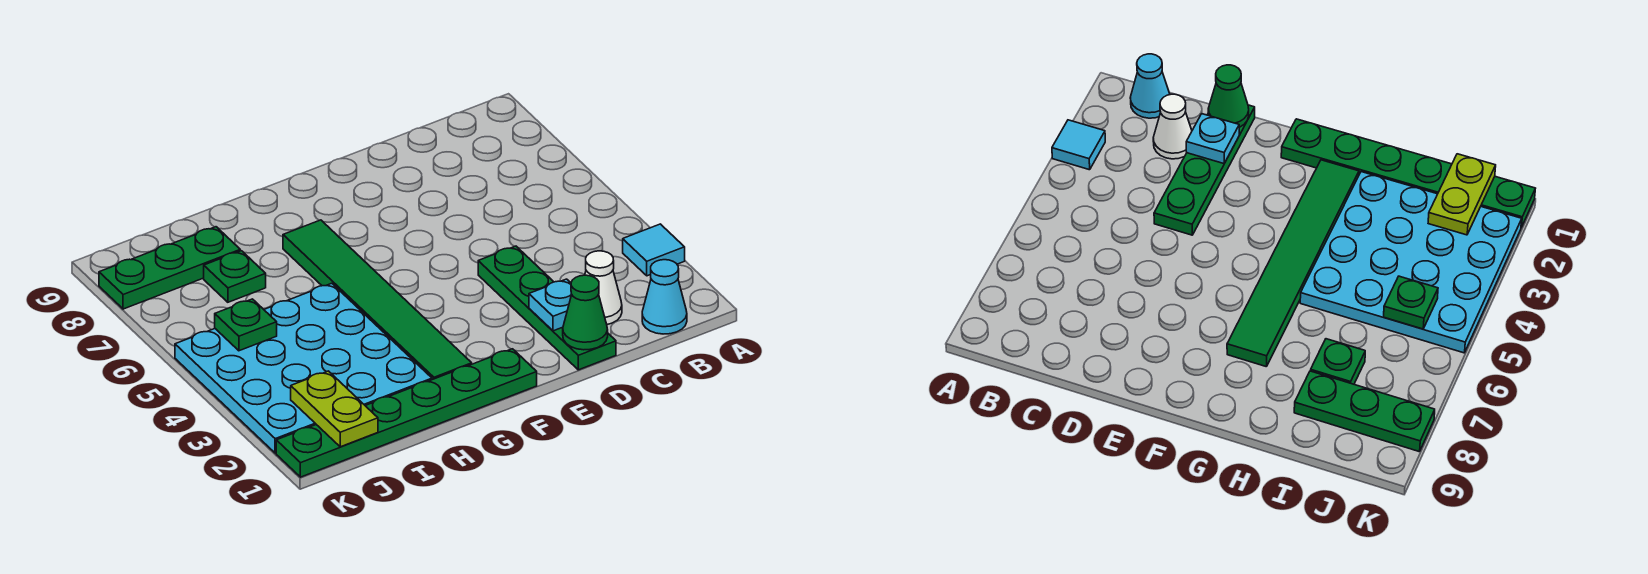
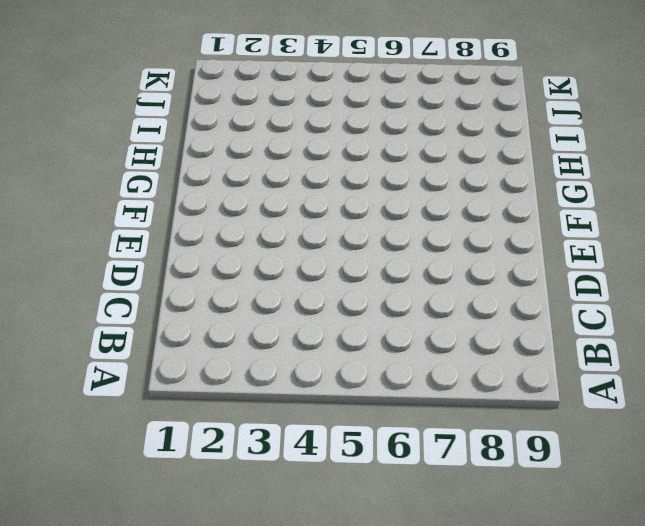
none -> cyan 1x1 tile [623,224,685,276]
none -> cyan 1x1 cone [642,260,687,334]
none -> white 1x1 cone [585,251,622,324]

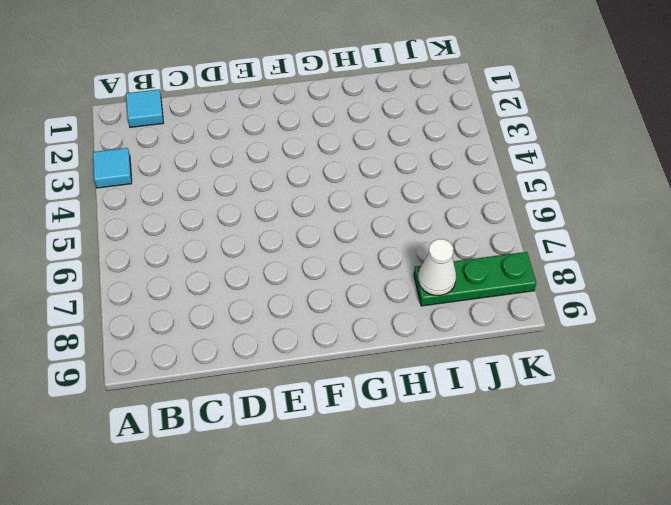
cyan 1x1 tile [126,89,163,127] -> cyan 1x1 cone [642,260,687,334]
white 1x1 cone [418,239,456,295] -> white 1x1 cone moved to [585,251,622,324]
none -> green 1x4 plate [478,246,616,370]
none -> green 1x6 plate [276,349,537,477]
none -> green 1x6 tile [283,220,472,380]

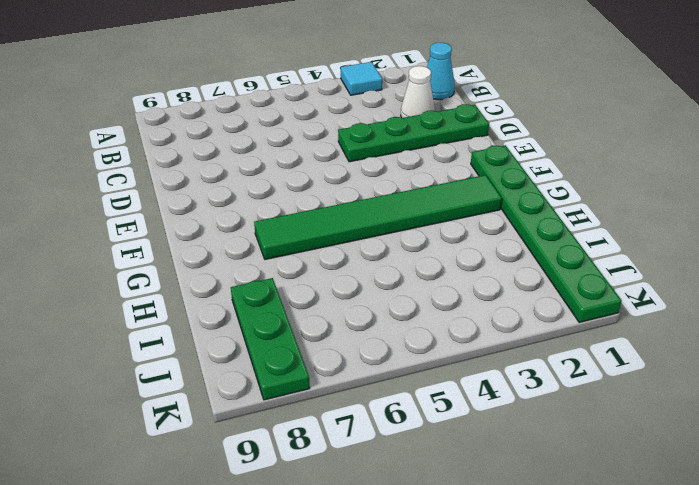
none -> cyan 4x4 plate [175,283,432,453]
none -> green 1x1 plate [204,251,266,302]
none -> green 1x1 cone [563,275,608,350]

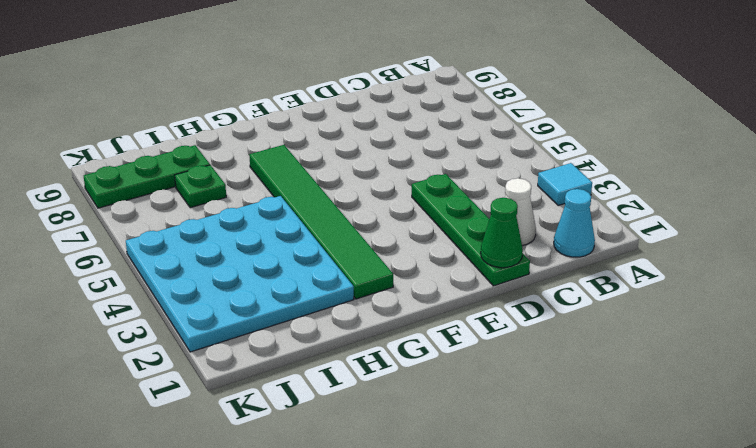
none -> green 1x6 plate [276,349,537,477]
none -> cyan 1x1 plate [529,279,572,331]
none -> lime 1x2 plate [291,371,378,447]

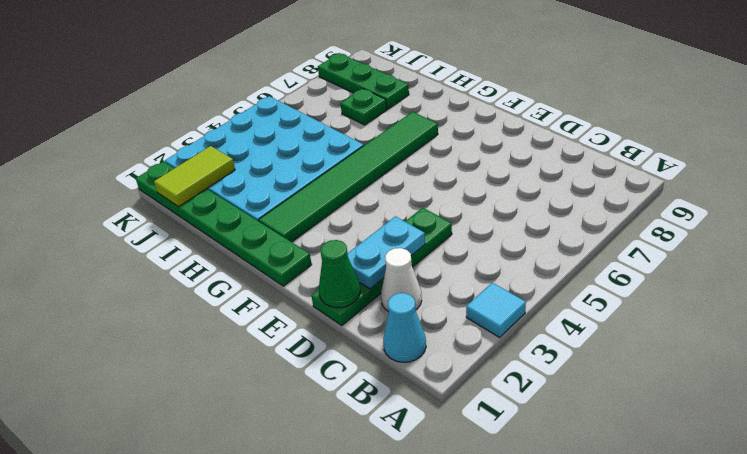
cyan 1x2 plate [348,216,425,289] -> cyan 1x1 plate [529,279,572,331]
lime 1x2 tile [154,146,235,207] -> lime 1x2 plate [291,371,378,447]
none -> green 1x1 plate [215,299,277,351]

